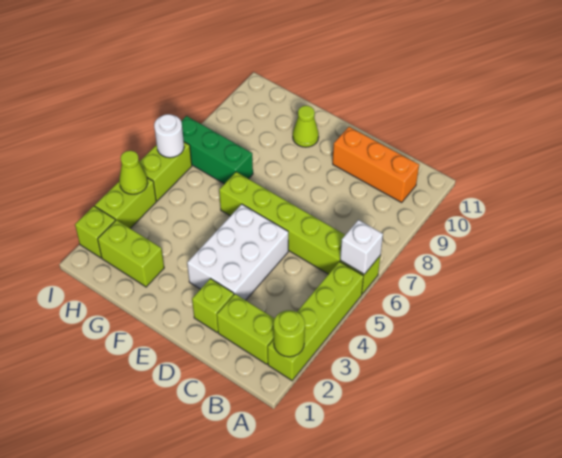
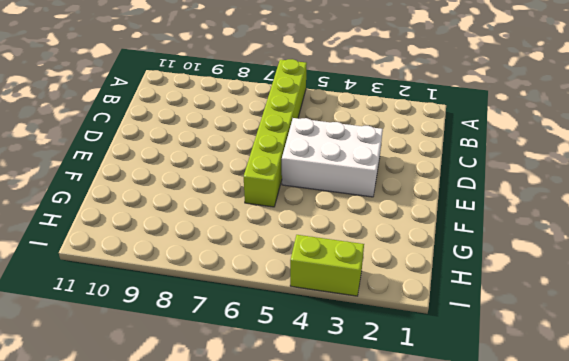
none -> lime 1x4 brick [268,262,364,380]
none -> lime 1x2 brick [217,294,275,364]
none -> orange 1x3 brick [333,127,419,202]

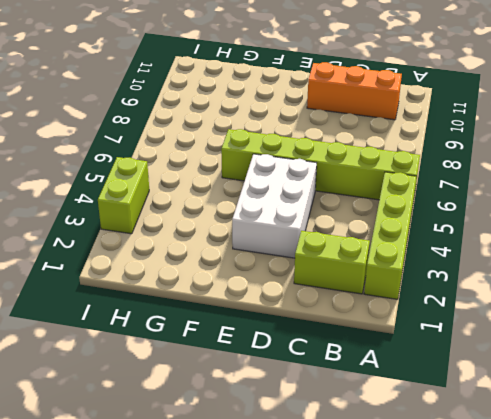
none -> lime 1x1 brick [192,279,234,332]
none -> lime 1x1 cone [293,106,319,147]
none -> lime 1x2 brick [98,220,164,287]

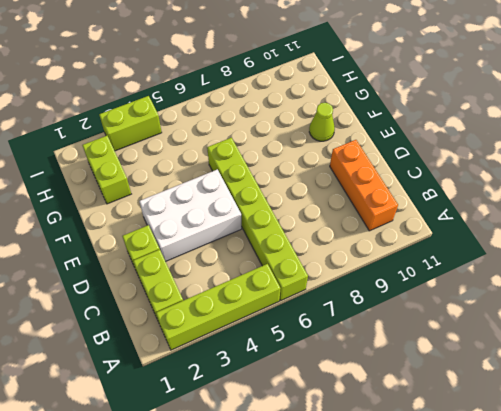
none -> green 1x3 brick [181,116,253,184]
none -> lime 1x1 brick [75,206,115,258]
none -> lime 1x2 brick [139,142,192,201]

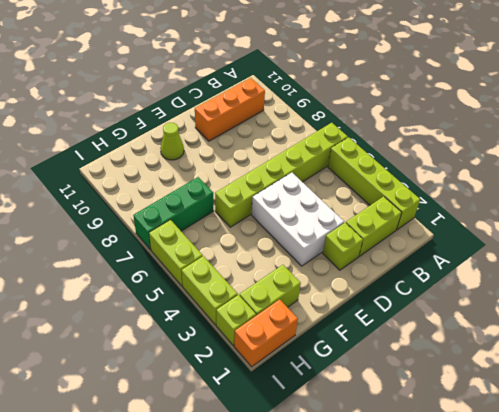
orange 1x2 brick [234,299,298,367] -> none
none -> lime 1x1 round brick [274,310,305,357]
none -> white 1x1 brick [340,220,383,274]
none -> lime 1x1 cone [119,151,148,194]

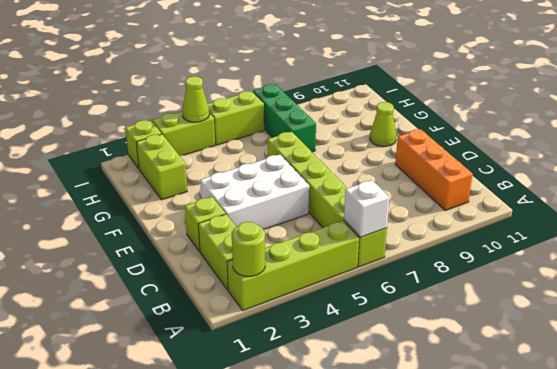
none -> white 1x1 round brick [154,114,184,158]

